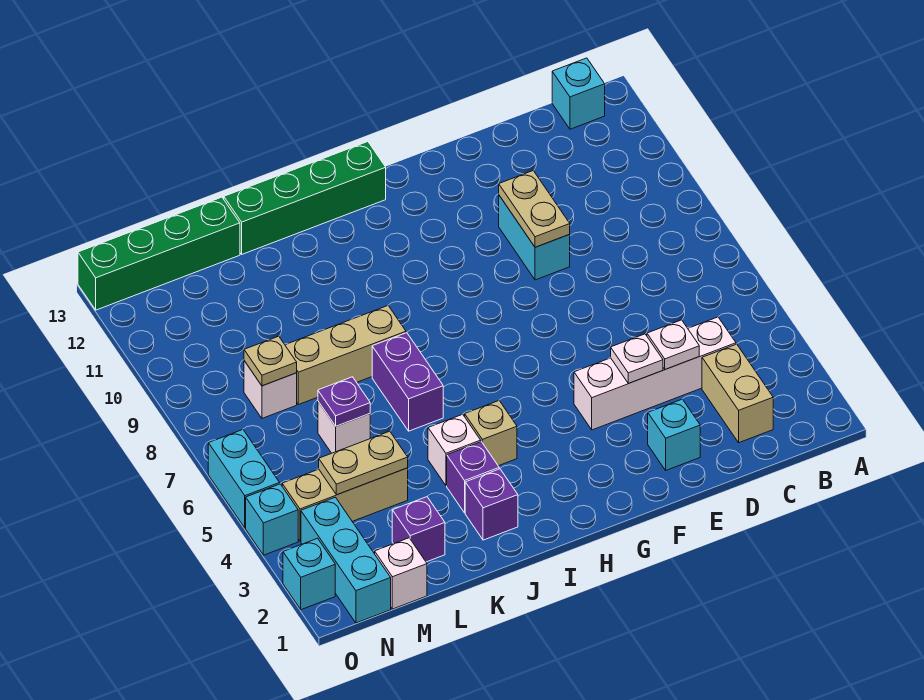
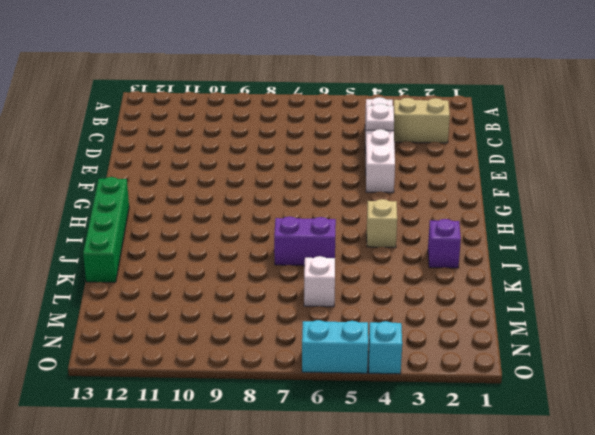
none -> cyan 1x1 brick [552,58,605,129]
none -> cyan 1x1 brick [648,399,700,470]
none -> cyan 1x2 brick [499,196,570,280]

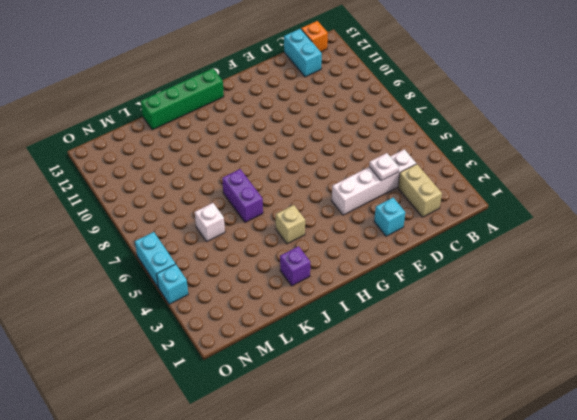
orange 1x1 brick [301,21,328,52] -> cyan 1x1 brick [552,58,605,129]
cyan 1x2 brick [284,29,322,77] -> cyan 1x2 brick moved to [499,196,570,280]
none -> purple 1x1 brick [447,442,499,513]
none -> white 1x1 brick [428,414,481,486]
none -> tan 1x3 brick [285,306,406,405]

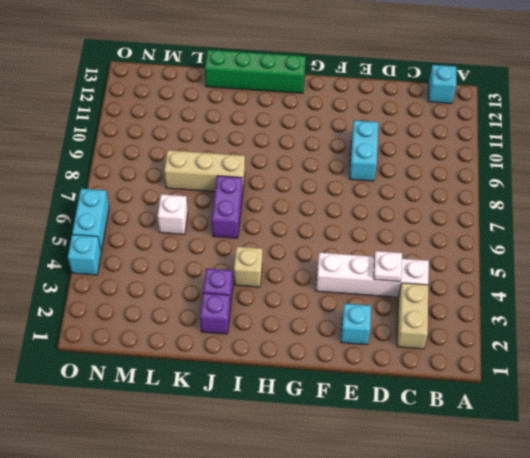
none -> white 1x1 brick [428,414,481,486]
none -> purple 1x1 brick [392,497,445,562]
none -> tan 1x3 brick [282,468,408,541]

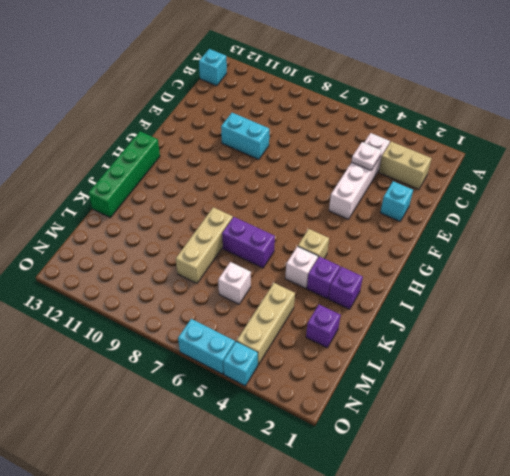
none -> green 1x4 brick [78,197,240,310]
none -> white 1x1 brick [375,538,427,609]
none -> white 1x1 brick [244,361,297,418]

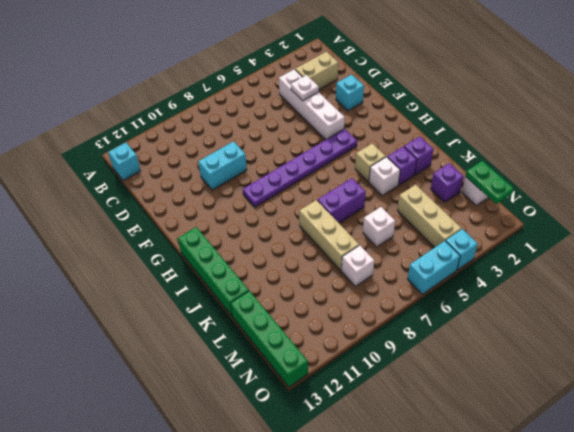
purple 1x6 plate [243,129,357,207] -> none
green 1x2 plate [465,161,514,204] -> none
none -> cyan 1x3 brick [301,497,391,623]
none -> cyan 1x1 brick [283,538,335,610]
none -> white 1x1 plate [611,334,663,383]

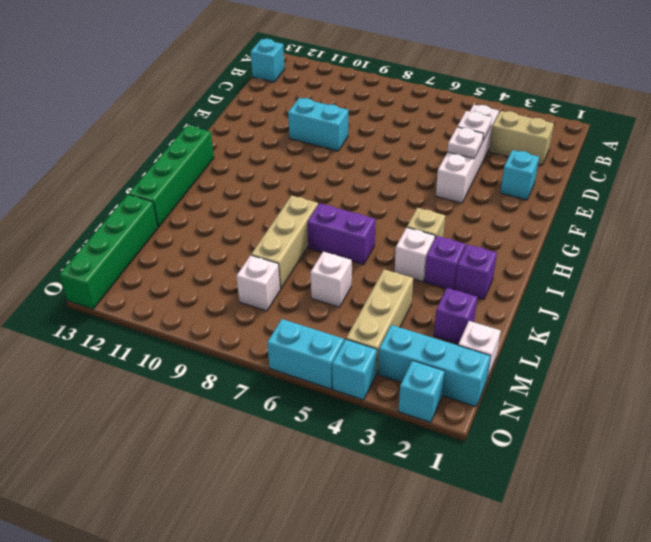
none -> tan 1x2 plate [499,171,570,247]
none -> tan 1x2 plate [319,431,408,495]
none -> purple 1x1 plate [318,377,370,426]

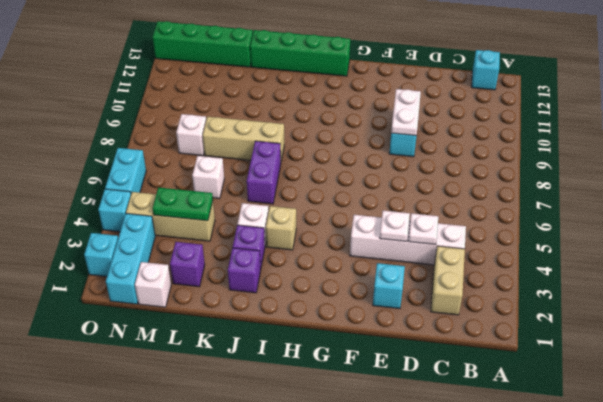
white 1x2 plate [391,89,421,136] -> tan 1x2 plate [499,171,570,247]
green 1x2 plate [153,187,213,221] -> tan 1x2 plate [319,431,408,495]
none -> purple 1x1 plate [318,377,370,426]
none -> tan 1x1 plate [244,336,297,386]

